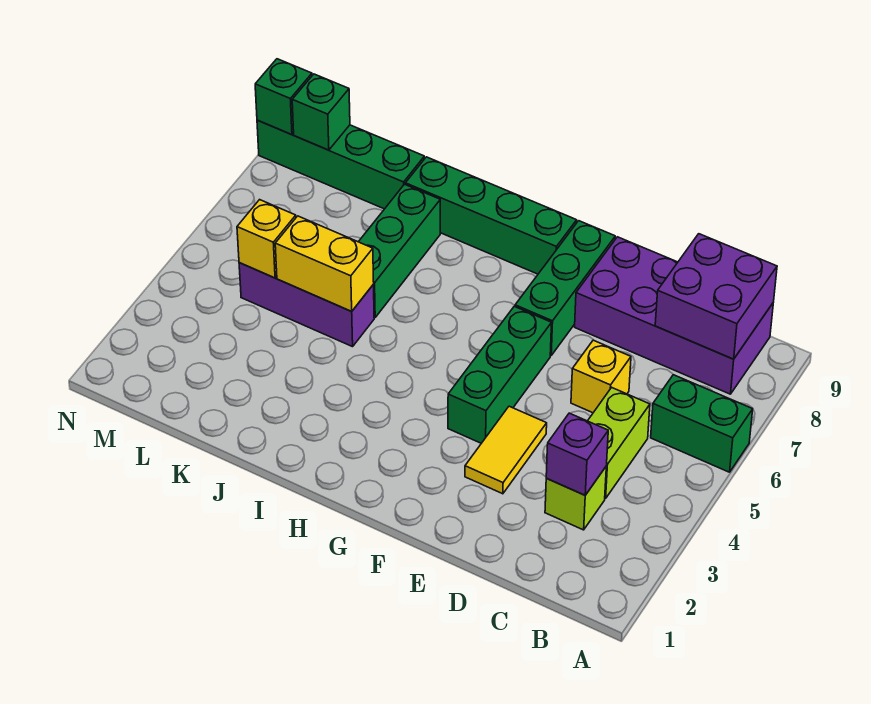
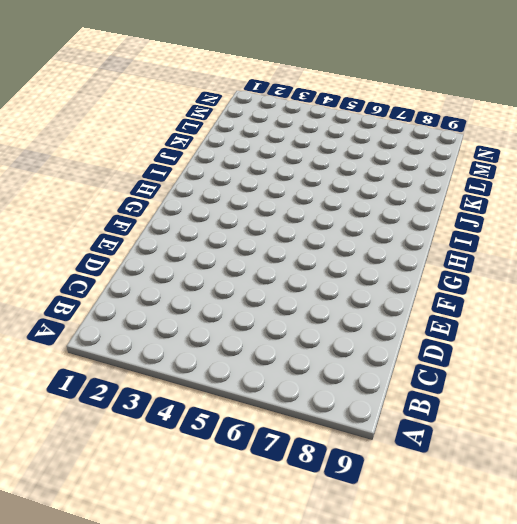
none -> green 1x2 brick [651,375,753,472]
none -> purple 2x4 brick [575,237,773,394]
none -> lime 1x1 brick [545,467,606,530]

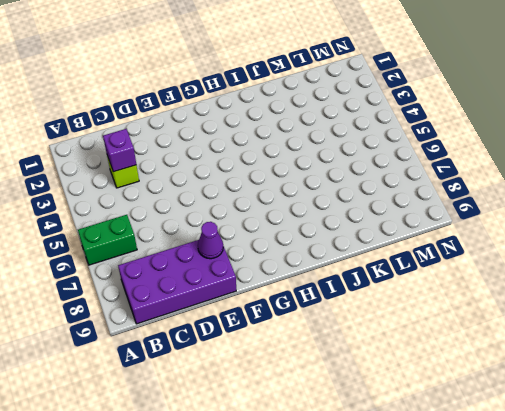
purple 1x1 cone [198,222,223,259] -> none
none -> lime 1x2 brick [588,387,650,499]
none -> yellow 1x1 brick [571,340,631,413]
none -> yellow 1x2 tile [465,406,547,494]

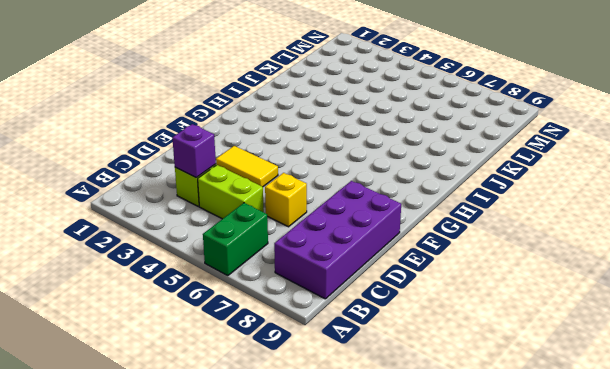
none -> green 1x3 brick [448,306,552,443]
none -> green 1x3 brick [515,221,615,355]
none -> green 1x4 brick [405,157,577,274]

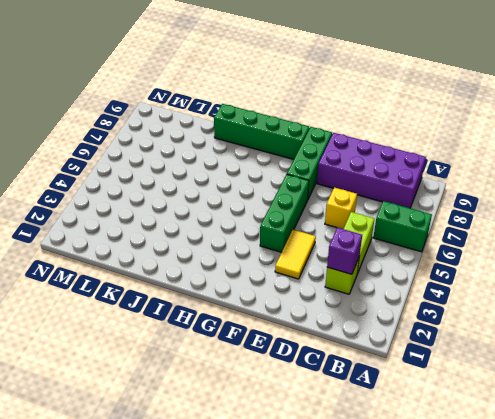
none -> purple 1x3 brick [239,263,374,347]
none -> green 1x3 brick [359,184,440,317]
none -> green 1x4 brick [257,120,424,209]

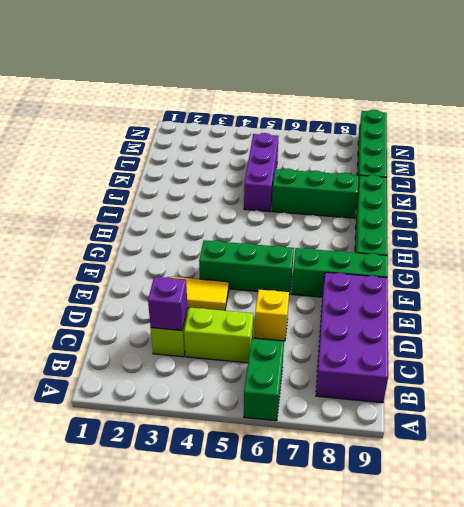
none -> purple 2x2 brick [655,234,777,359]
none -> yellow 1x2 brick [275,216,374,311]
none -> yellow 1x1 brick [237,200,296,278]

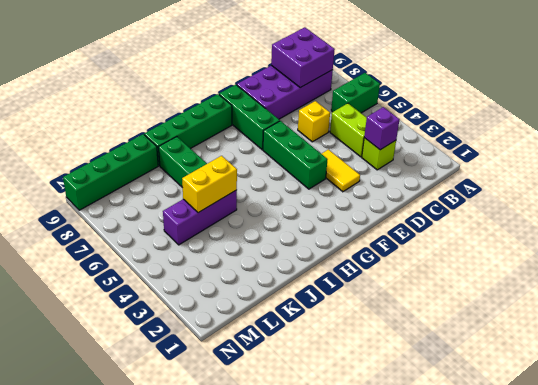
none -> yellow 1x1 brick [237,200,296,278]
none -> green 1x1 brick [292,74,350,150]
none -> green 1x1 brick [255,59,312,135]

